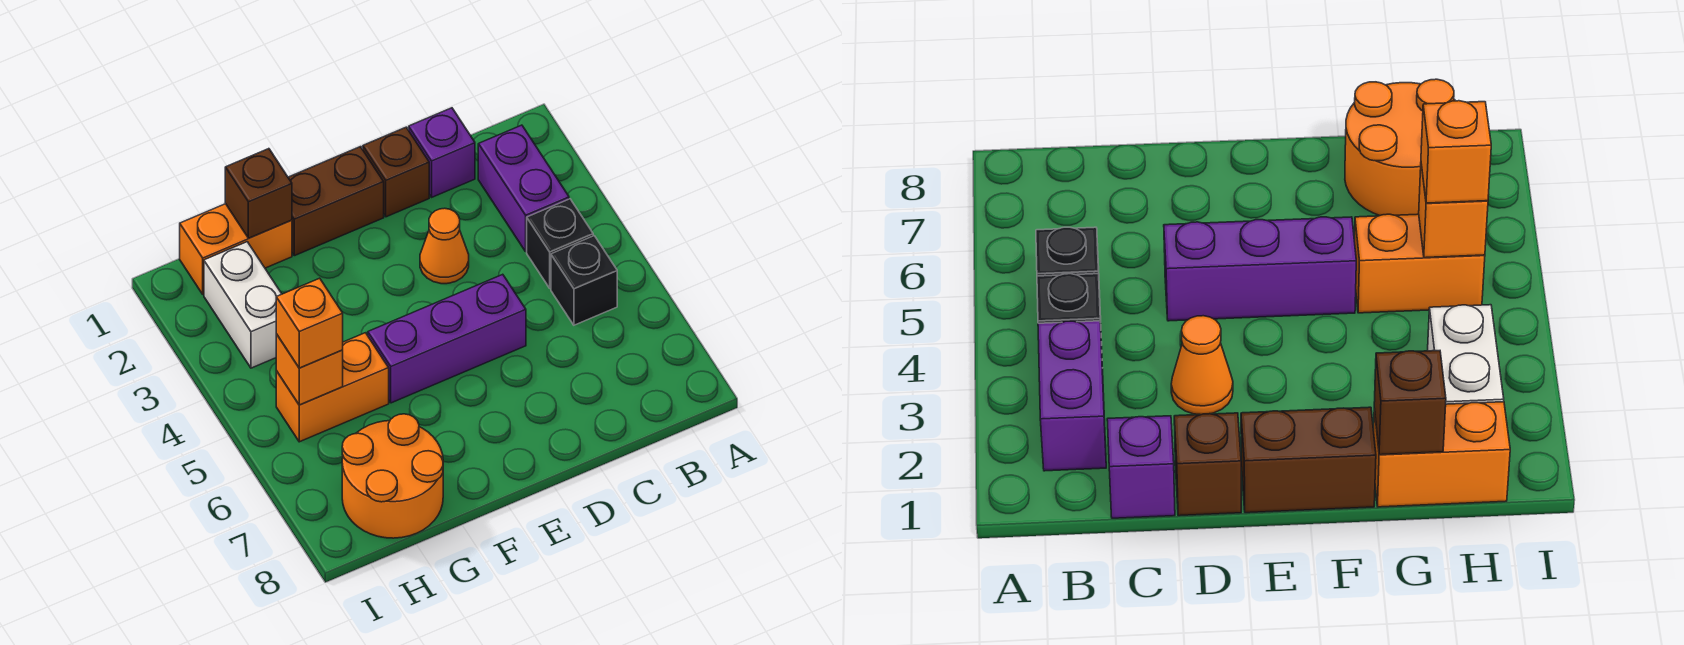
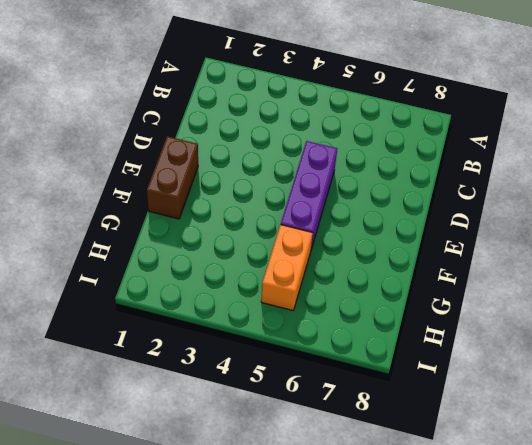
none -> purple 1x2 brick [478,125,569,252]
none -> black 1x1 brick [527,199,593,288]
none -> black 1x1 brick [551,236,617,325]

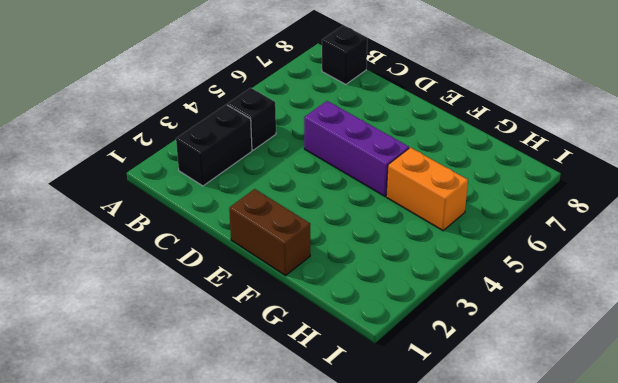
black 1x2 brick [176,105,252,186] -> purple 1x2 brick [478,125,569,252]
black 1x1 brick [322,26,367,84] -> black 1x1 brick moved to [551,236,617,325]
none -> purple 1x1 brick [409,108,475,197]
none -> brown 1x1 brick [363,127,429,217]
none -> orange 1x1 cone [420,208,469,284]

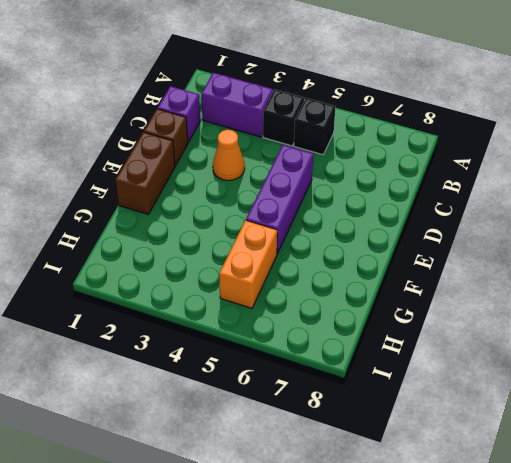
none -> orange 1x2 brick [180,204,292,294]
none -> orange 2x2 round brick [342,414,443,538]
none -> white 1x2 brick [204,242,281,368]

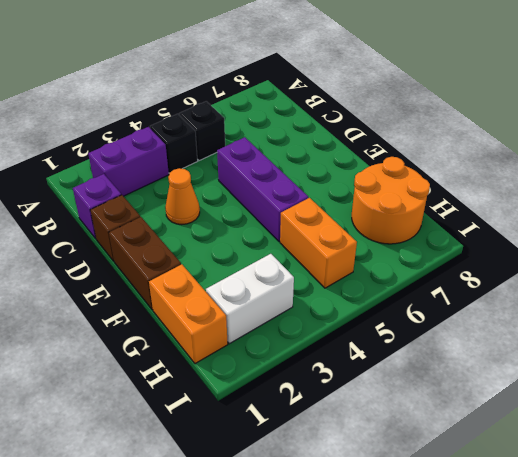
none -> brown 1x1 brick [225,149,292,238]
none -> orange 1x1 brick [276,334,343,405]
none -> orange 1x1 brick [276,278,343,368]

